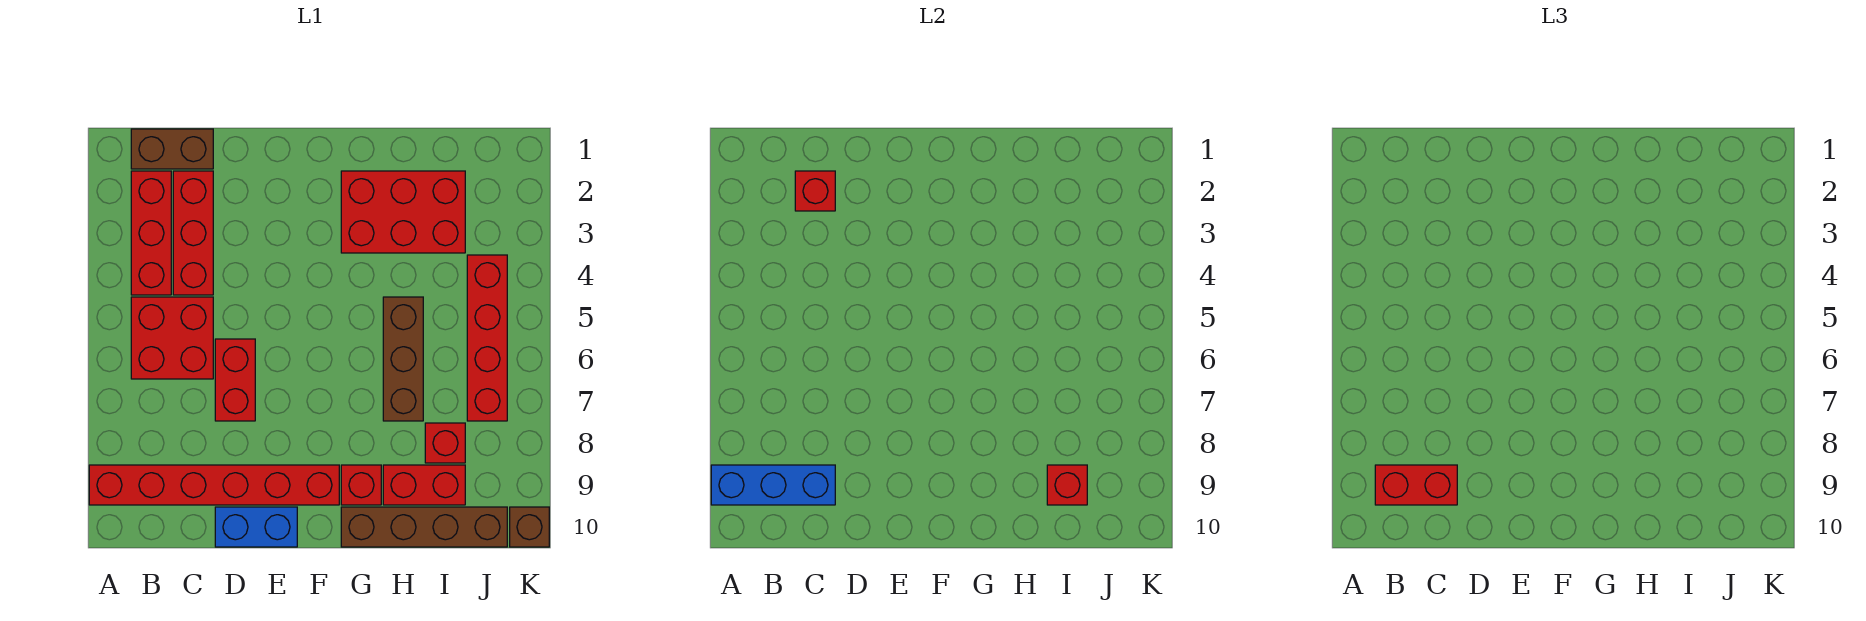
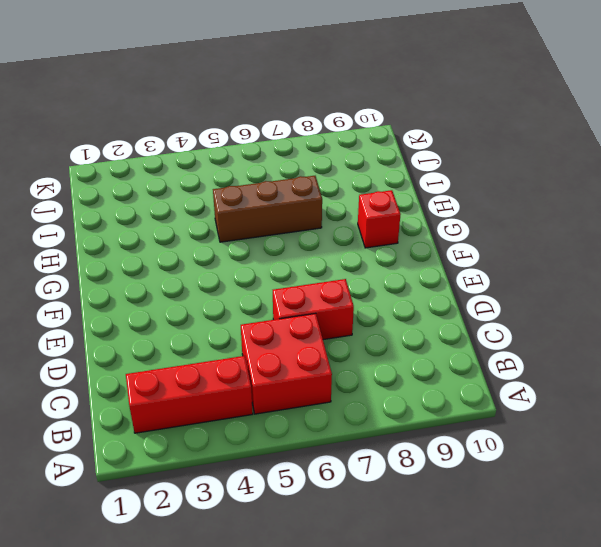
none -> red 1x6 brick [89,465,339,505]
none -> brown 1x2 brick [131,129,213,169]
none -> red 1x3 brick [173,171,213,295]

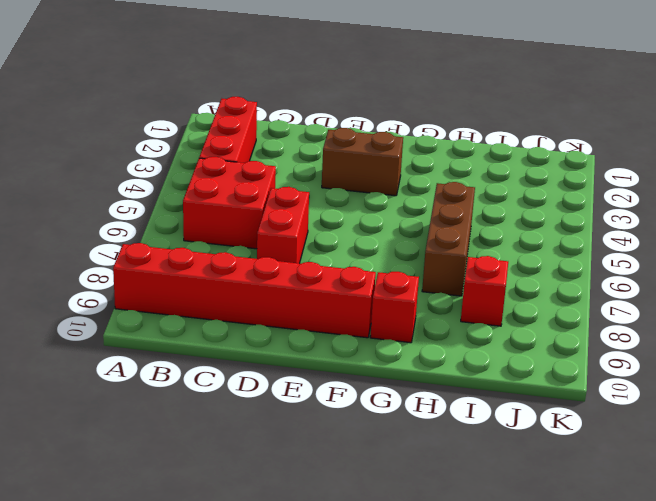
brown 1x2 brick [322,128,403,196] -> brown 1x2 brick moved to [131,129,213,169]
none -> red 1x3 brick [173,171,213,295]
none -> blue 1x2 brick [215,507,297,547]
none -> red 2x3 brick [341,171,465,253]

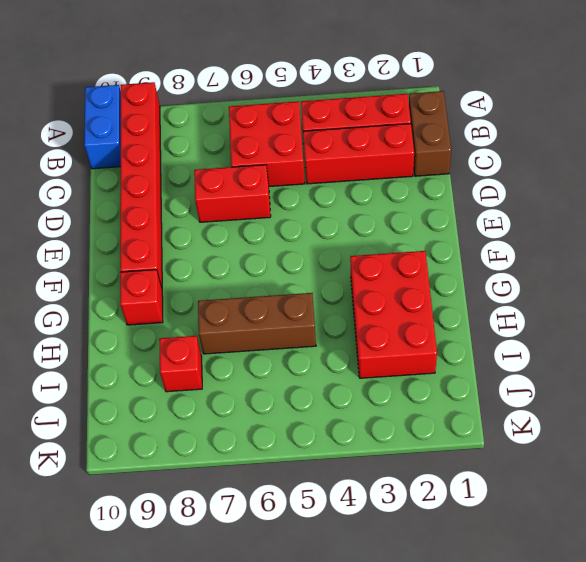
blue 1x2 brick [84,85,121,169] -> blue 1x2 brick moved to [215,507,297,547]
none -> brown 1x4 brick [341,507,507,547]
none -> red 1x2 brick [383,465,465,505]
none -> red 1x4 brick [467,255,507,421]

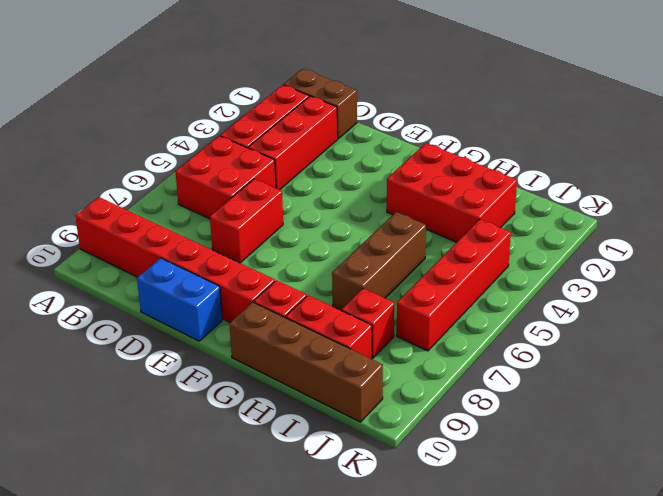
none -> brown 1x1 brick [510,507,549,547]
none -> blue 1x3 brick [711,465,835,505]
none -> red 1x1 brick [795,171,835,211]

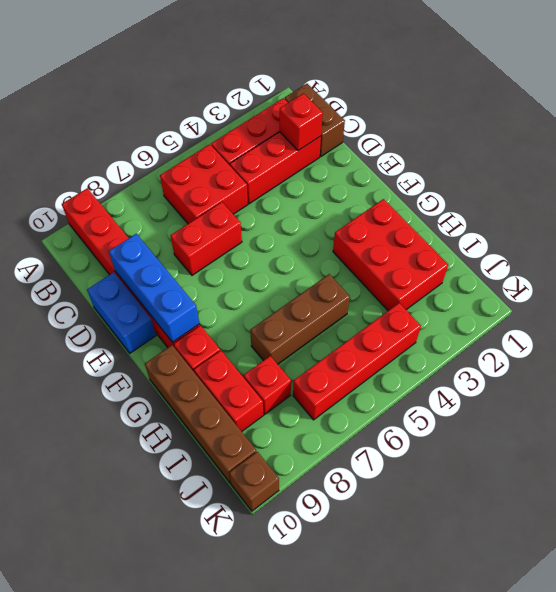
blue 1x3 brick [109,234,199,342] -> blue 1x3 brick moved to [711,465,835,505]
none -> red 1x1 brick [1047,465,1087,505]
none -> red 1x2 brick [1375,465,1457,505]

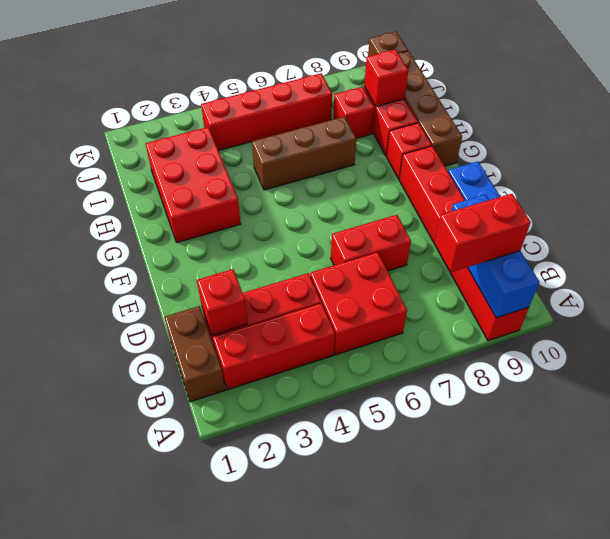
red 1x2 brick [435,194,531,272] -> red 1x2 brick turned to [1375,465,1457,505]

